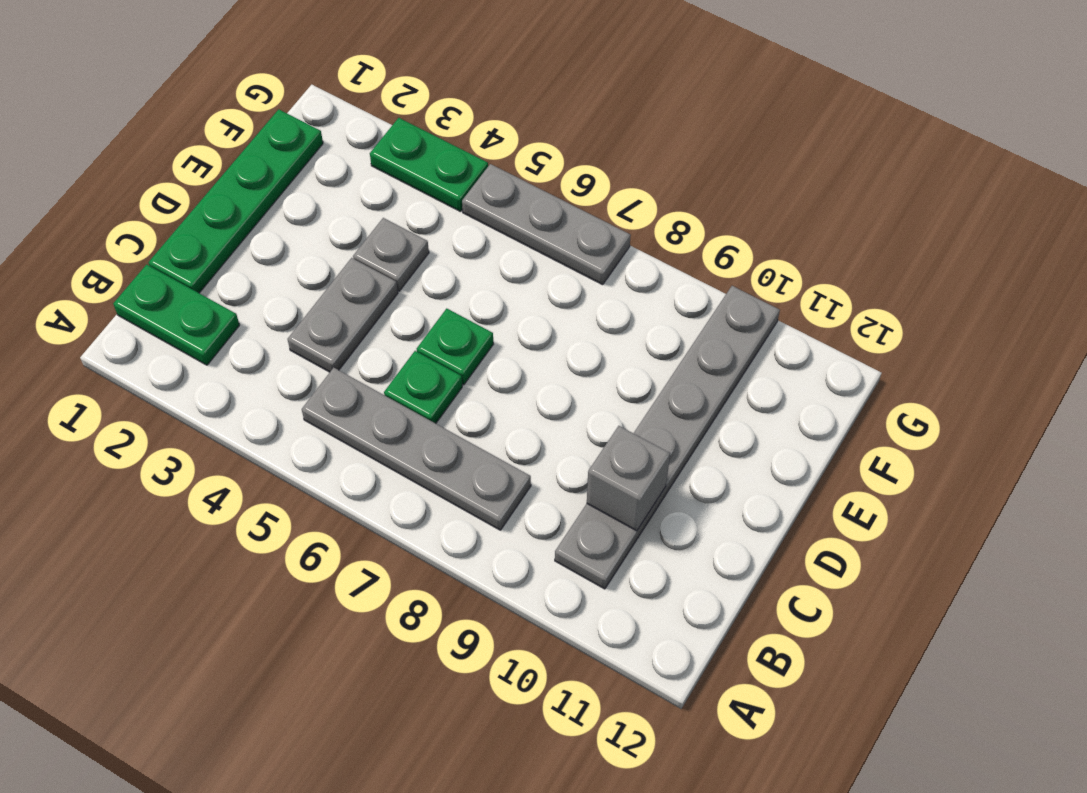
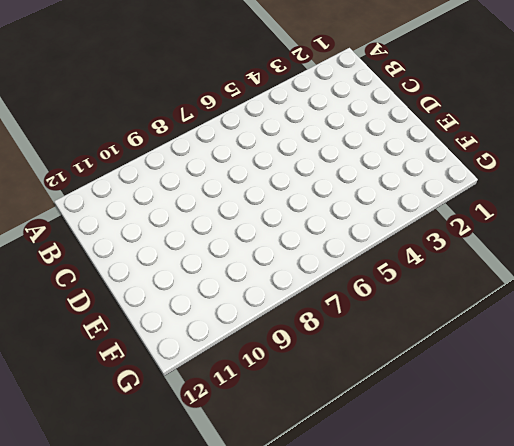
none -> green 1x2 plate [113,264,239,365]
none -> grey 1x4 plate [302,368,531,530]

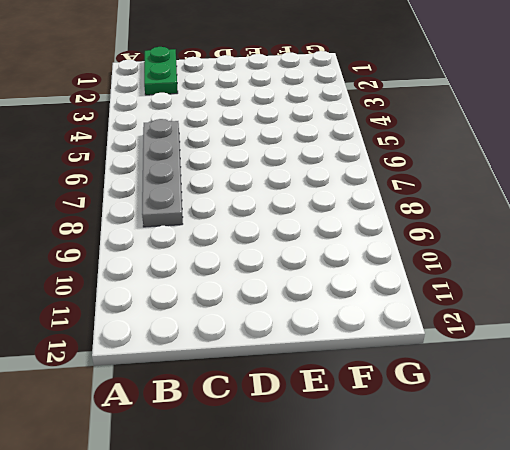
none -> grey 1x6 plate [555,286,780,589]
none -> green 1x4 plate [148,109,323,293]

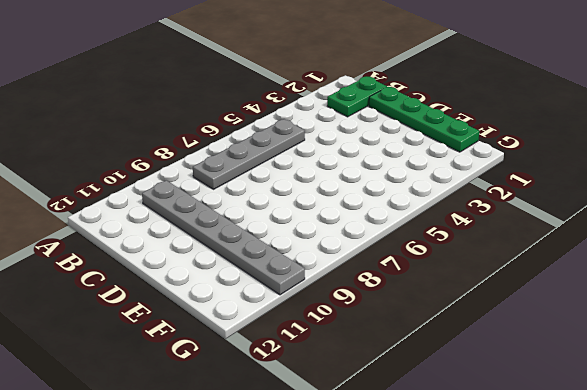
none -> grey 1x2 plate [288,258,398,372]
none -> green 1x1 plate [384,351,462,423]

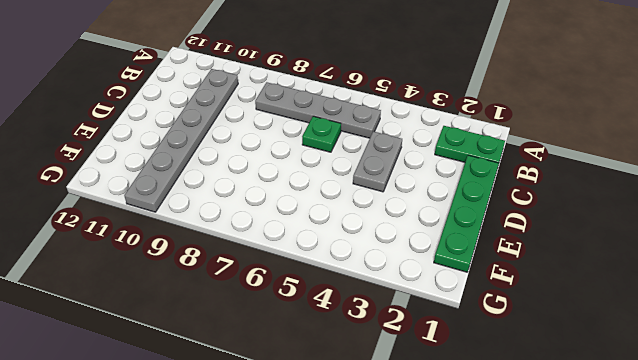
none -> green 1x1 plate [417,309,493,385]
none -> grey 1x1 plate [353,218,429,291]

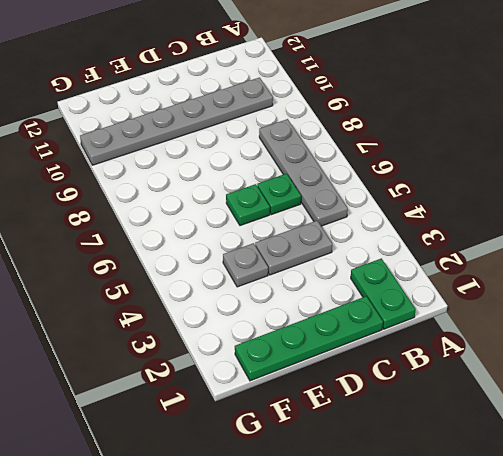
none -> green 1x2 plate [370,118,488,212]
none -> grey 1x3 plate [462,164,631,285]

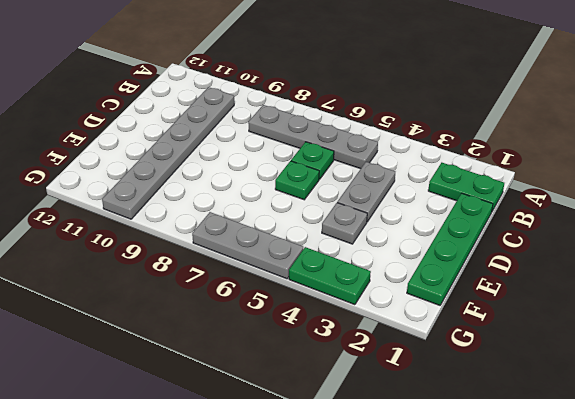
none -> grey 1x1 brick [587,426,670,531]

